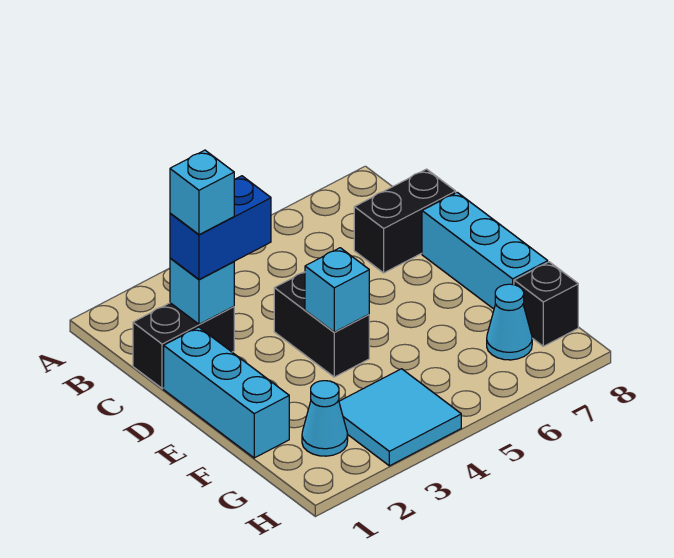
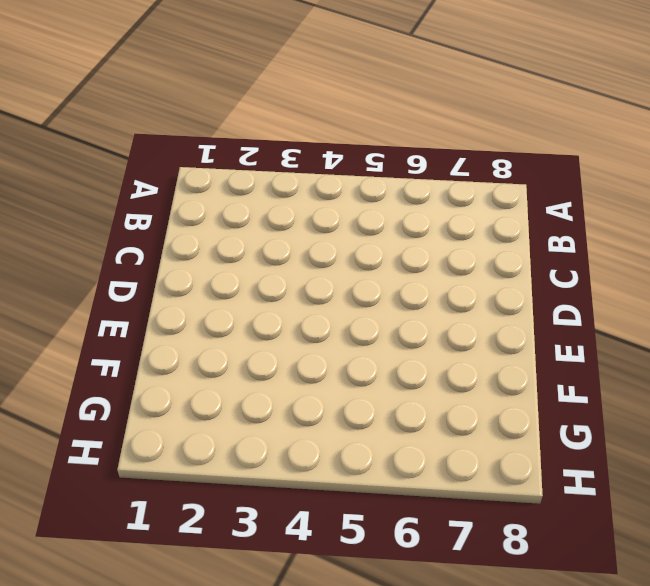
none -> black 1x2 brick [133,303,234,388]
none -> black 1x2 brick [354,169,456,273]
none -> cyan 1x3 brick [164,327,289,458]

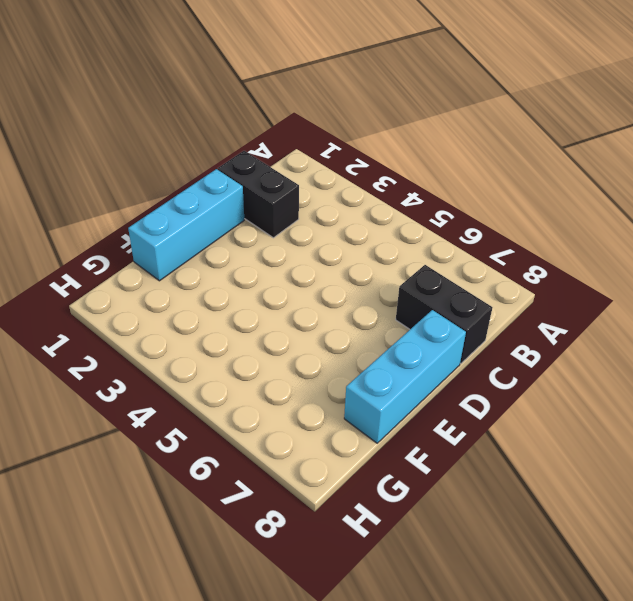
none -> black 1x2 brick [274,272,369,377]
none -> cyan 1x1 cone [302,381,348,456]
none -> cyan 2x2 tile [339,369,461,466]

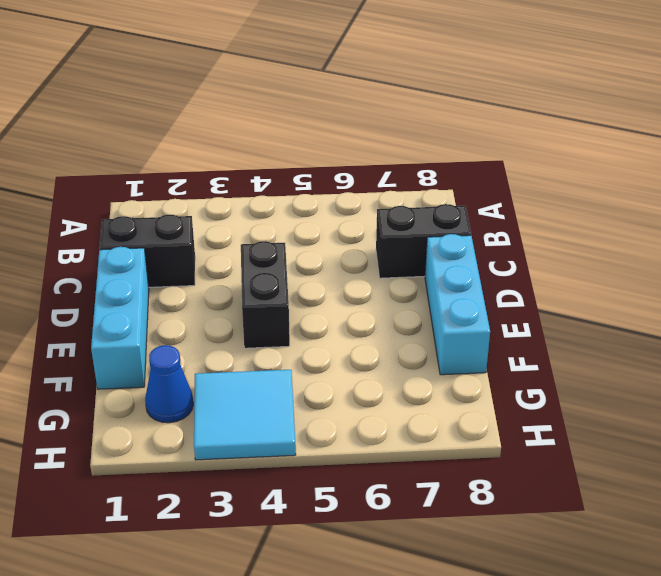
blue 1x1 cone [145,345,193,423] -> cyan 1x1 cone [302,381,348,456]
none -> cyan 1x1 cone [487,284,532,360]
none -> black 1x1 brick [514,262,578,346]
none -> cyan 1x1 brick [170,258,234,324]

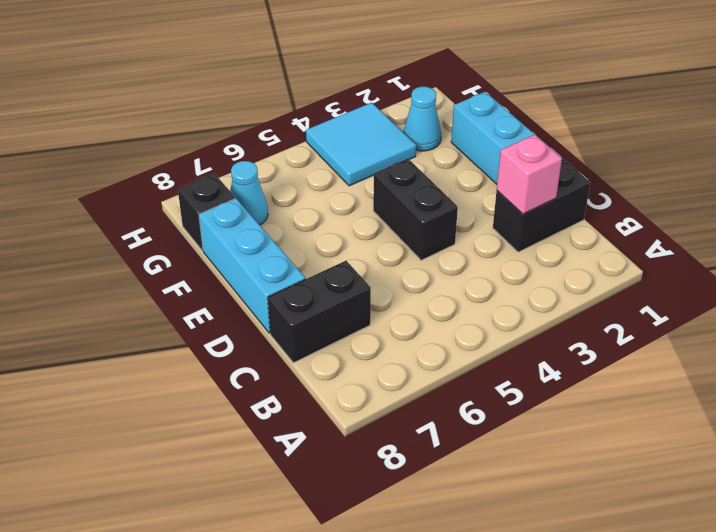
pink 1x1 brick [497,135,562,214] -> cyan 1x1 brick [170,258,234,324]
none -> cyan 1x1 brick [305,248,369,332]
none -> blue 1x2 brick [170,176,271,279]
none -> cyan 1x1 brick [170,150,234,235]

